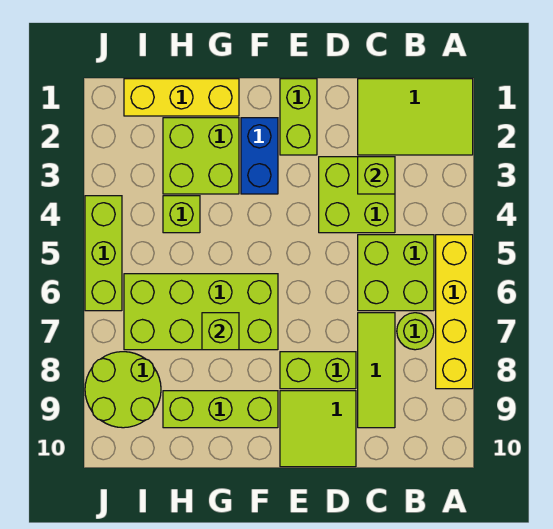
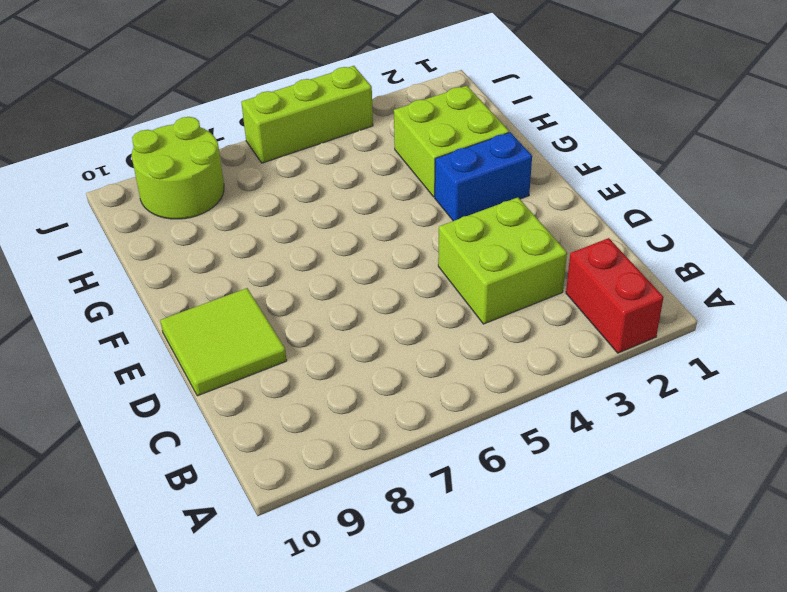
red 1x2 brick [566,238,664,353] -> lime 2x3 tile [358,79,473,155]
none -> yellow 1x4 brick [436,235,473,389]
none -> lime 2x2 brick [358,235,434,311]
none -> lime 1x1 round brick [397,313,434,350]

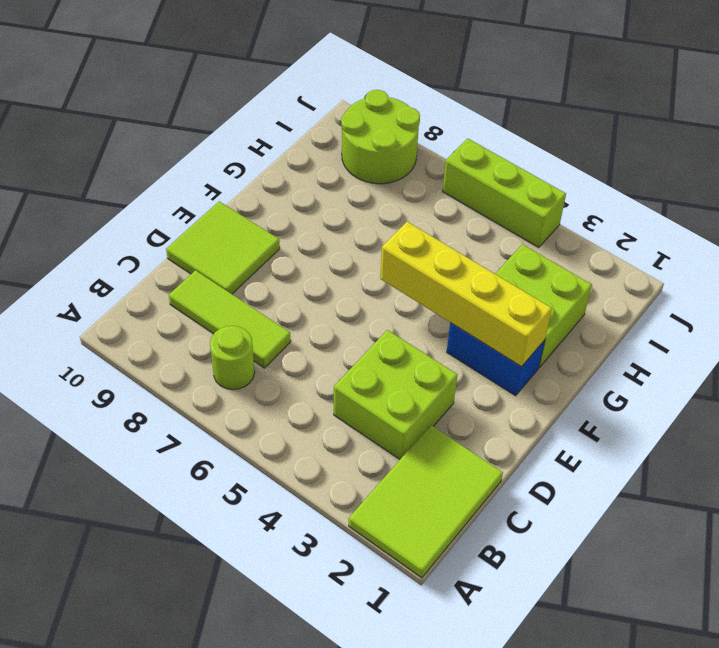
yellow 1x4 brick [380,222,552,367] -> yellow 1x4 brick moved to [436,235,473,389]
none -> lime 2x2 brick [358,235,434,311]
none -> lime 1x2 brick [280,352,356,389]
none -> lime 1x2 brick [280,79,317,155]

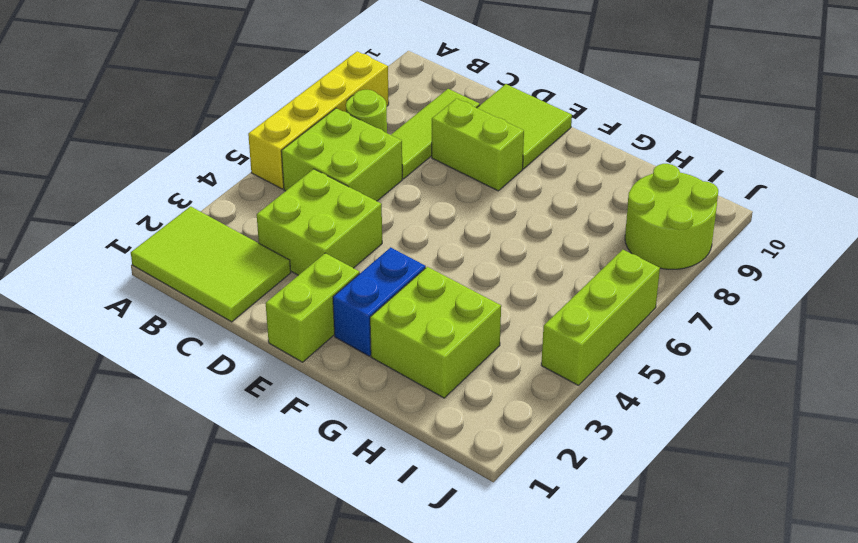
none -> lime 2x4 brick [124,274,278,350]
none -> lime 1x3 brick [163,391,278,428]
none -> yellow 1x3 brick [124,79,239,116]

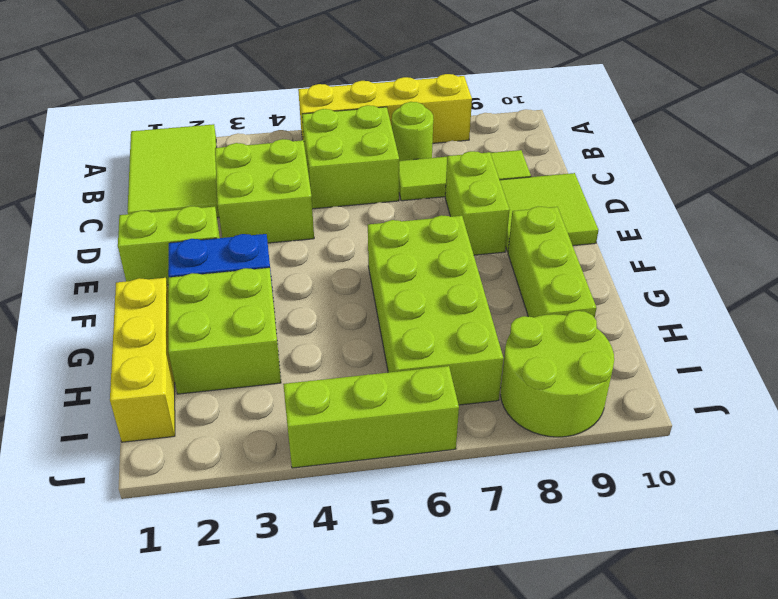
none -> lime 1x1 brick [163,196,200,233]
none -> lime 1x1 brick [358,157,395,194]
none -> lime 1x1 brick [202,313,239,350]

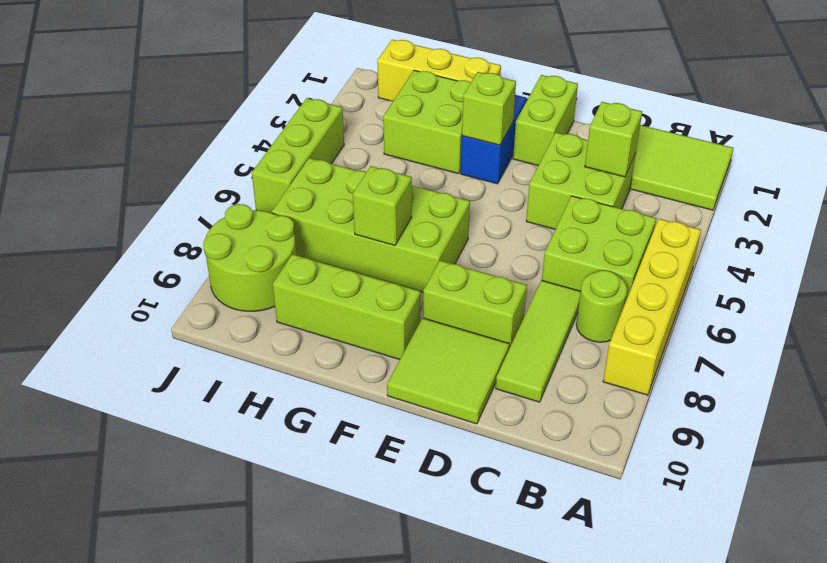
lime 1x1 brick [462,72,516,145] -> lime 1x1 brick moved to [163,196,200,233]

